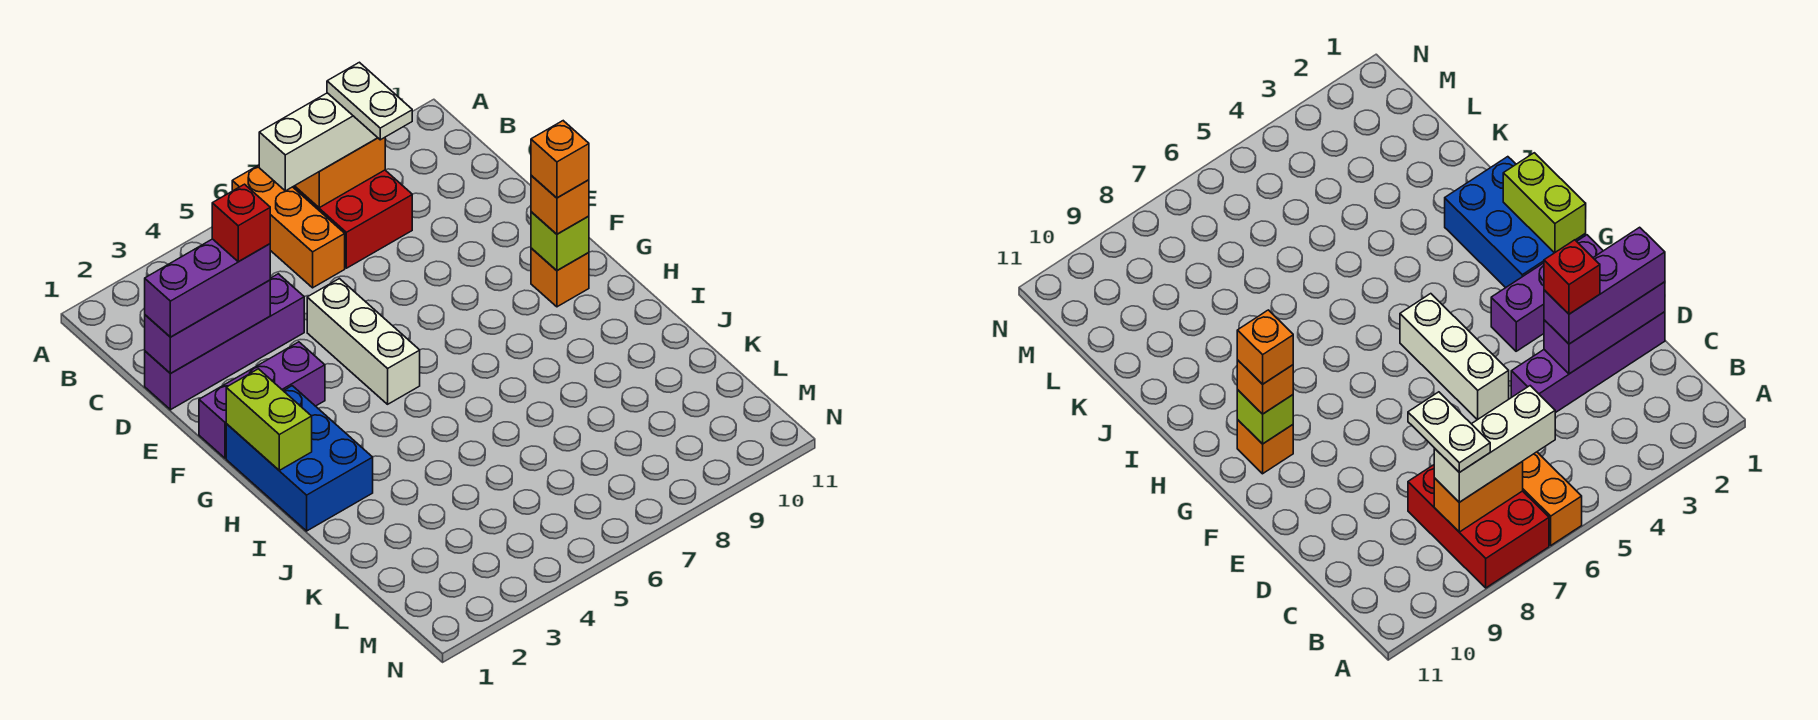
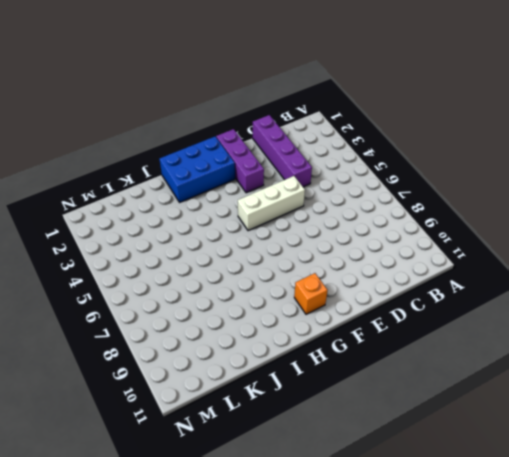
none -> orange 1x3 brick [232,165,345,288]
none -> red 2x3 brick [293,170,412,268]
none -> orange 1x2 brick [295,138,385,208]

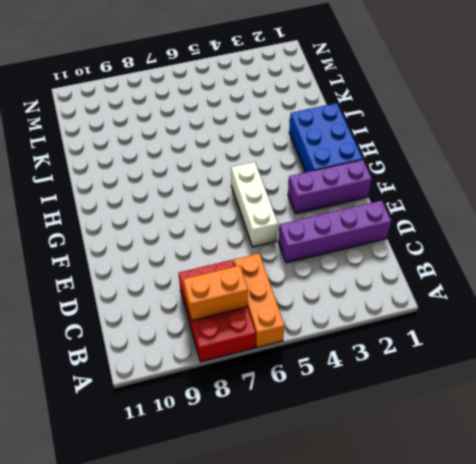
none -> orange 1x1 brick [531,248,589,307]
none -> purple 1x3 brick [145,280,270,374]
none -> lime 1x2 brick [226,369,312,470]

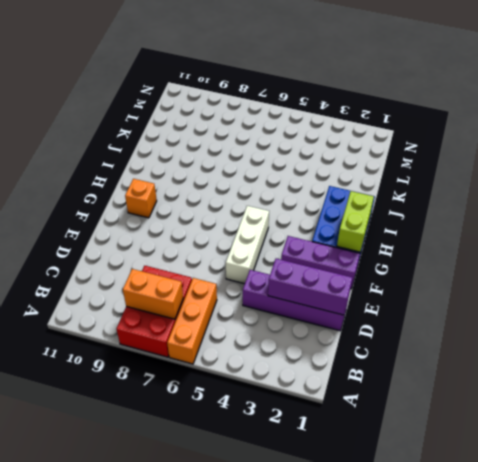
none -> lime 1x1 brick [531,212,589,270]
none -> white 1x3 brick [259,93,377,191]
none -> purple 1x3 brick [145,239,270,337]

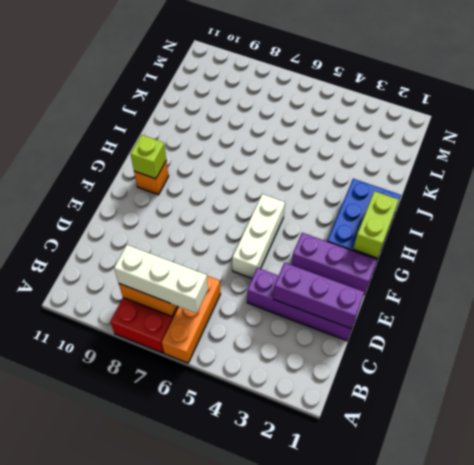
none -> purple 1x3 brick [145,239,270,337]
none -> orange 1x1 brick [531,175,589,234]
none -> white 1x2 plate [327,62,412,140]

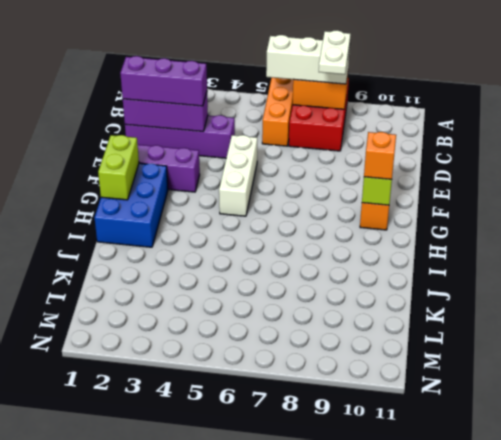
none -> red 1x1 brick [212,184,270,261]
none -> orange 1x1 brick [531,121,589,198]

